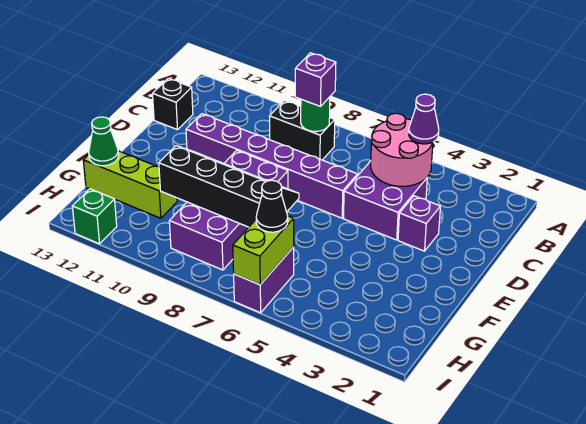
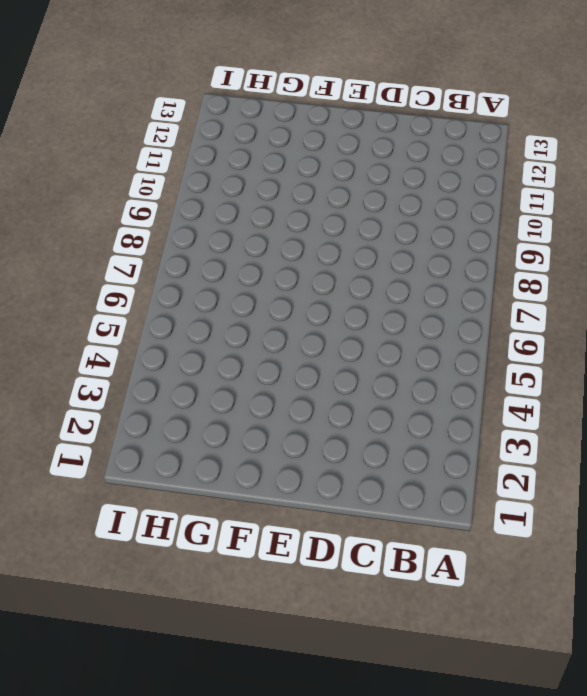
none -> black 1x2 brick [269,101,335,160]
none -> purple 2x2 brick [344,161,427,240]
none -> black 1x1 brick [153,78,193,130]

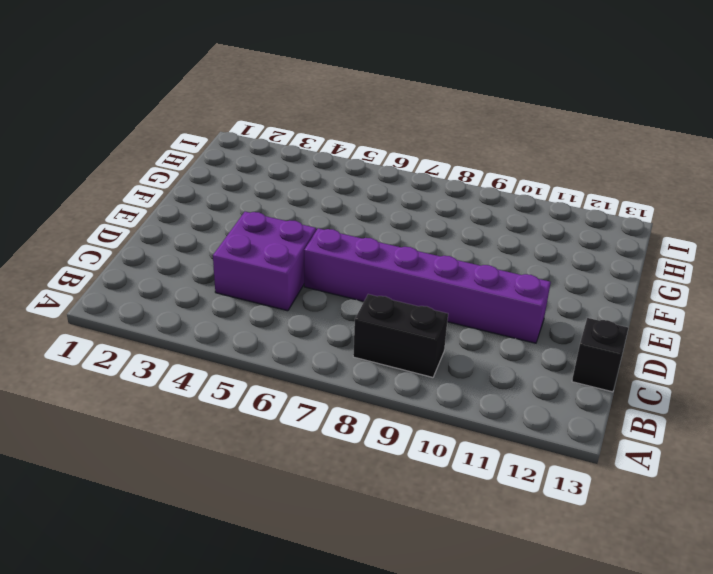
none -> purple 1x1 brick [398,196,440,251]
none -> purple 2x4 brick [169,150,288,270]
none -> lime 1x3 brick [83,151,177,218]

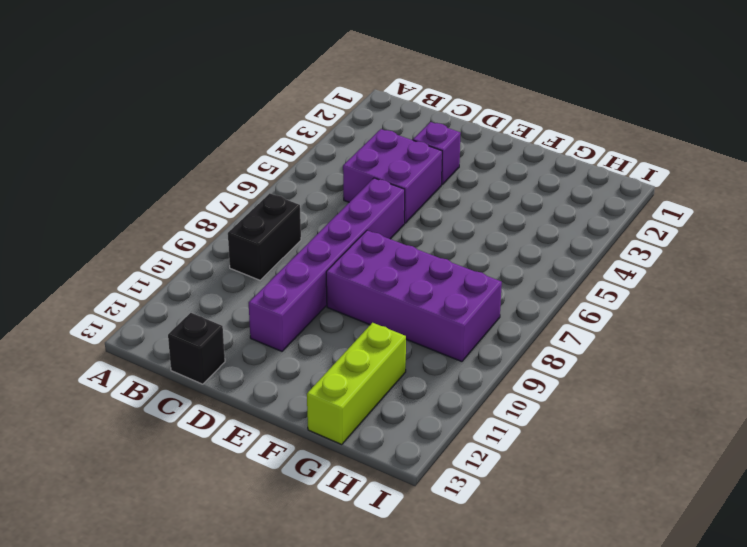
none -> purple 1x2 brick [234,247,294,313]
none -> green 1x1 brick [72,189,117,244]
none -> pink 2x2 round brick [371,113,433,186]

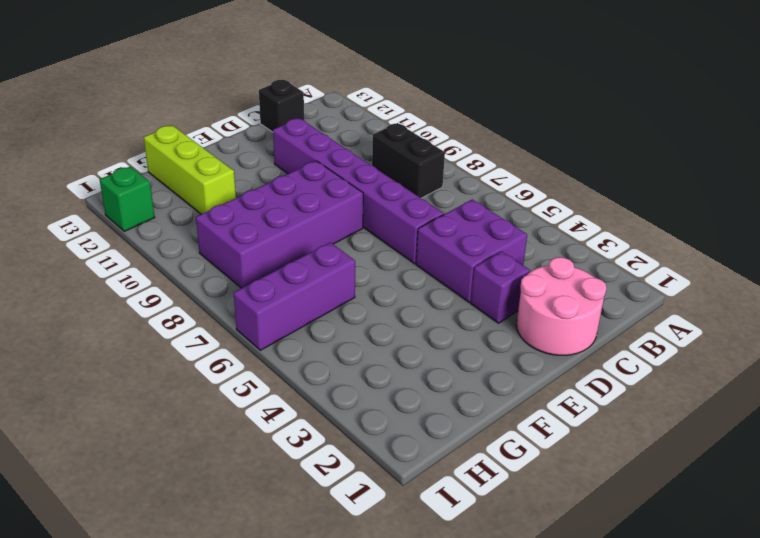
pink 2x2 round brick [516,257,606,355] -> pink 2x2 round brick moved to [371,113,433,186]
purple 1x3 brick [234,242,355,350] -> purple 1x2 brick [234,247,294,313]
none -> green 1x1 round brick [301,97,330,132]
none -> black 2x4 slope [159,146,299,227]
none -> green 1x1 cone [89,117,119,166]

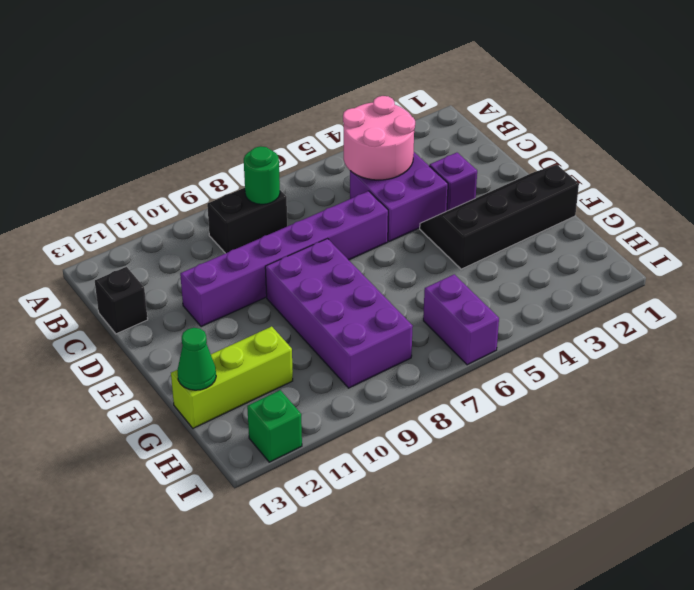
black 2x4 slope [420,165,579,269] -> black 2x4 slope moved to [159,146,299,227]
none -> lime 1x2 brick [233,216,294,285]
none -> purple 1x1 cone [409,94,439,144]
none -> purple 1x1 brick [295,53,336,106]

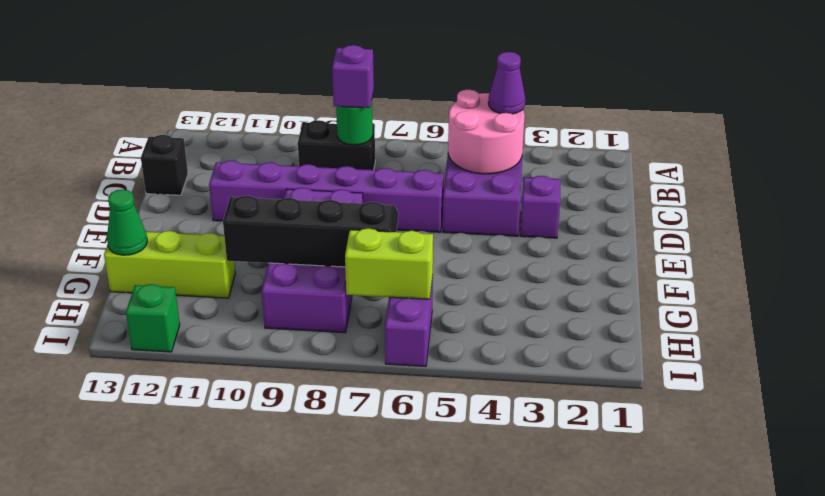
lime 1x2 brick [345,228,433,299] -> lime 1x2 brick turned to [233,216,294,285]
none -> black 1x1 cone [256,180,288,232]

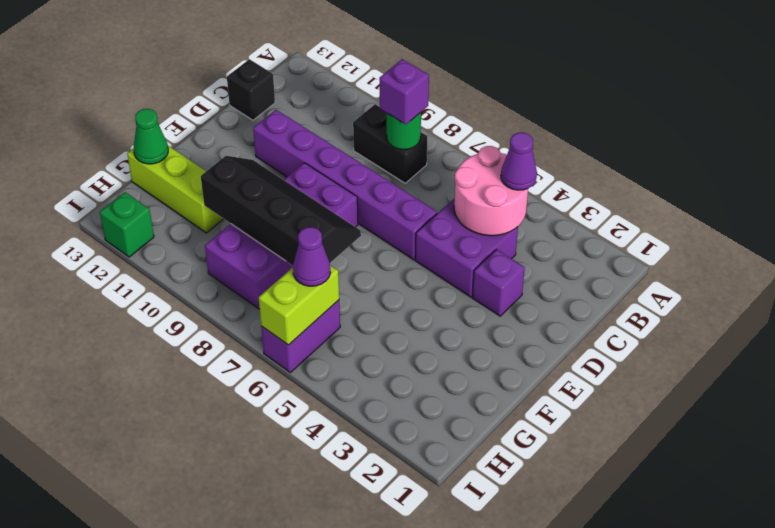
purple 1x1 cone [293,227,330,286] -> black 1x1 cone [256,180,288,232]

